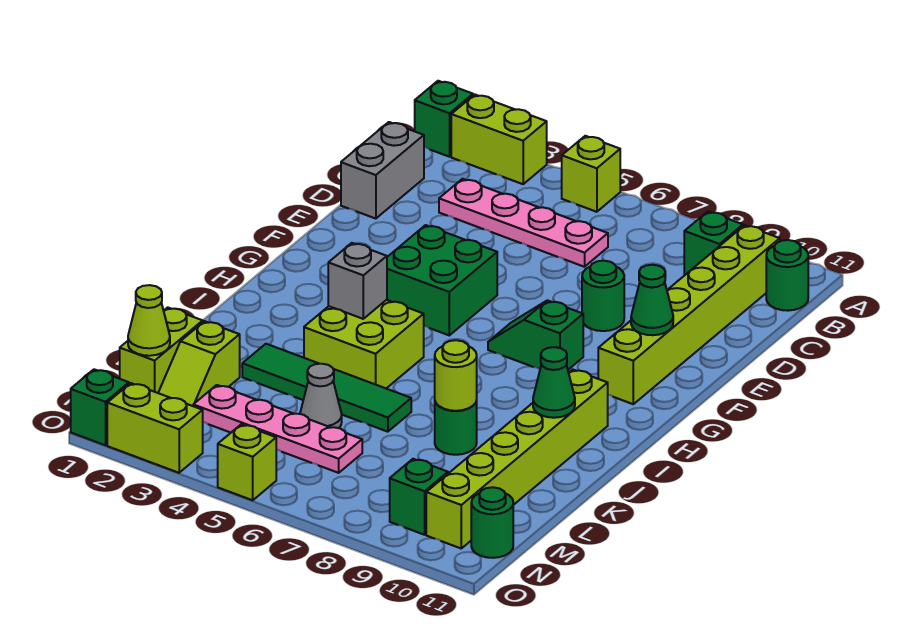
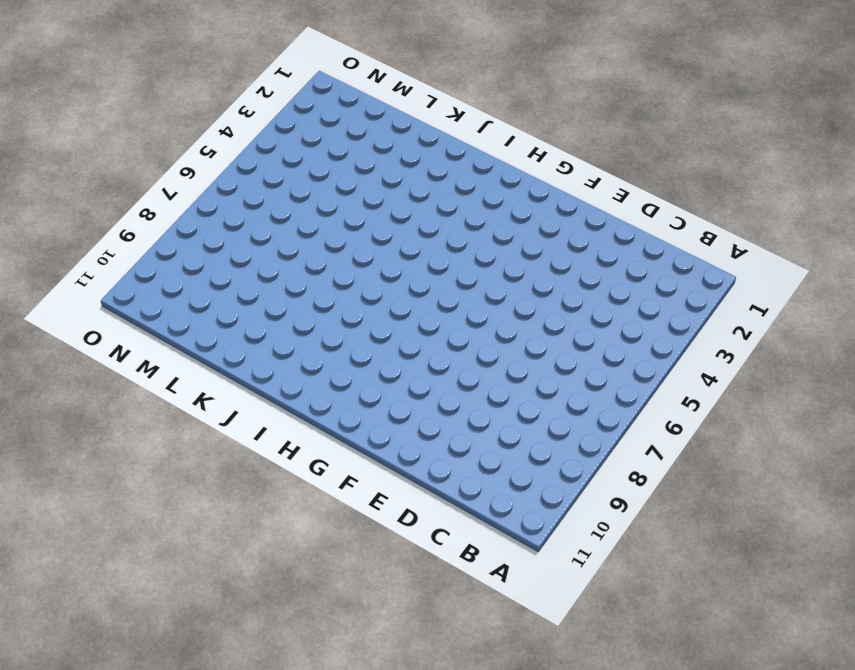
none -> green 1x1 brick [415,81,473,157]
none -> lime 1x2 brick [451,95,547,184]
none -> lime 1x1 brick [562,136,620,212]

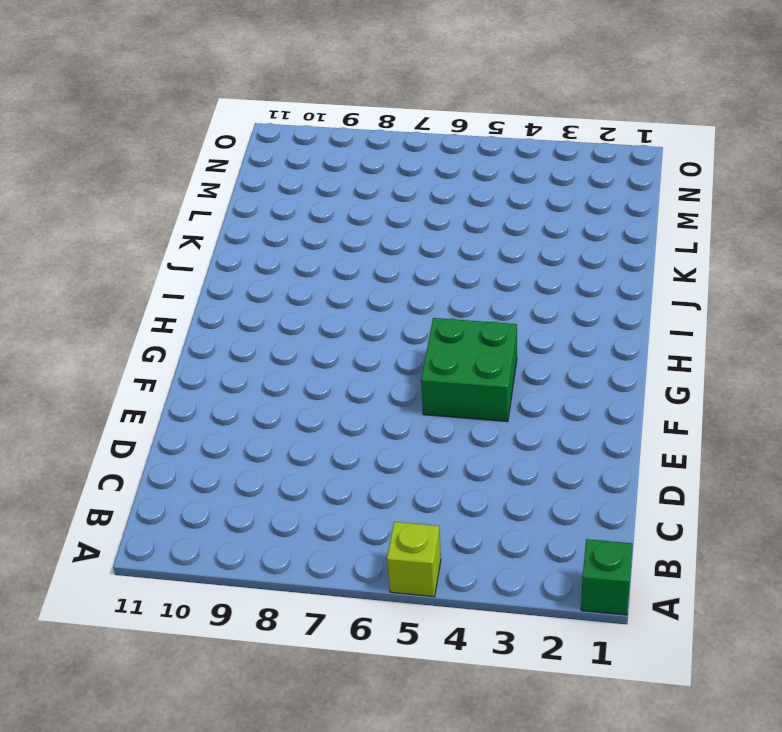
none -> lime 1x2 brick [451,95,547,184]
none -> green 1x1 brick [684,212,743,275]
none -> lime 1x6 brick [598,225,780,404]

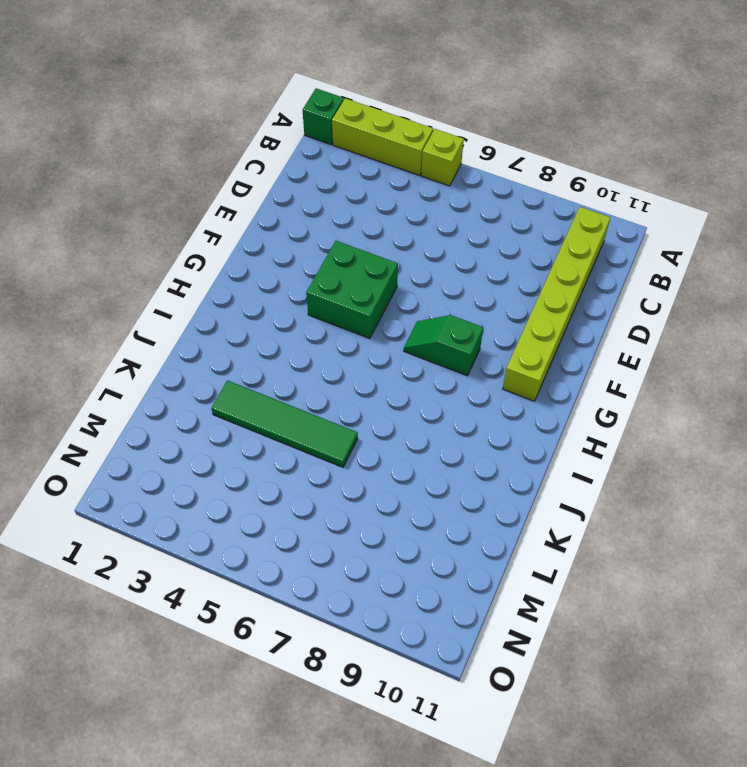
lime 1x3 brick [332,98,433,175] -> lime 1x2 brick [451,95,547,184]
none -> green 1x1 brick [684,212,743,275]
none -> green 1x1 round brick [766,240,808,311]
none -> grey 1x2 brick [341,122,424,219]

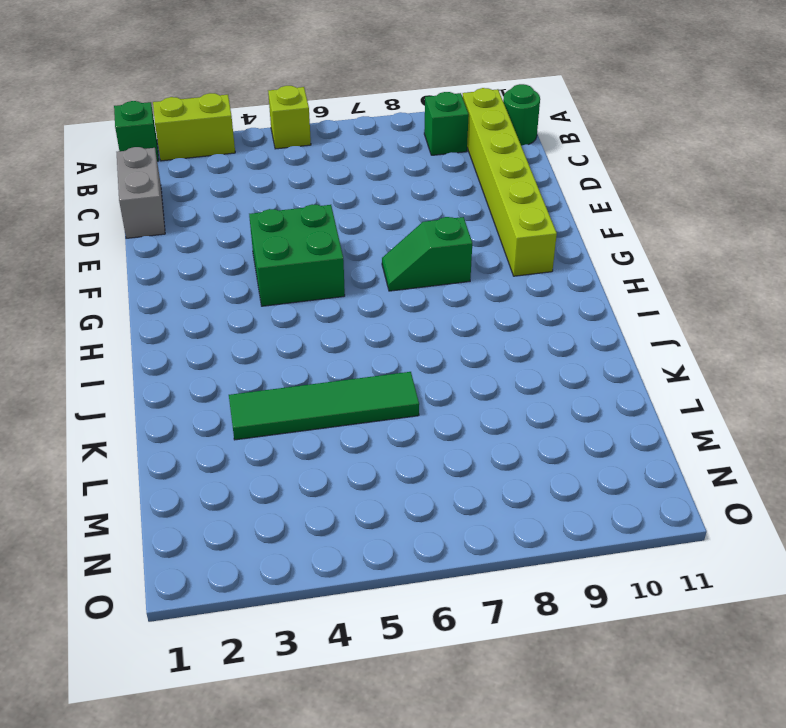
none -> pink 1x4 plate [439,179,608,267]
none -> green 1x1 round brick [582,261,624,331]
none -> lime 2x2 brick [304,300,424,388]

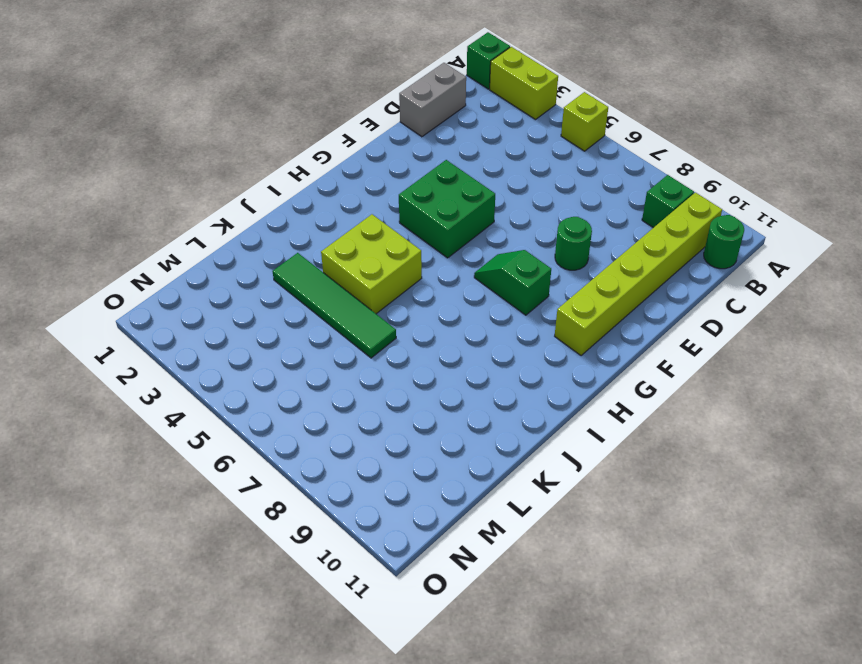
none -> pink 1x4 plate [439,179,608,267]
none -> lime 1x6 brick [426,369,608,548]
none -> green 1x1 round brick [435,401,477,455]

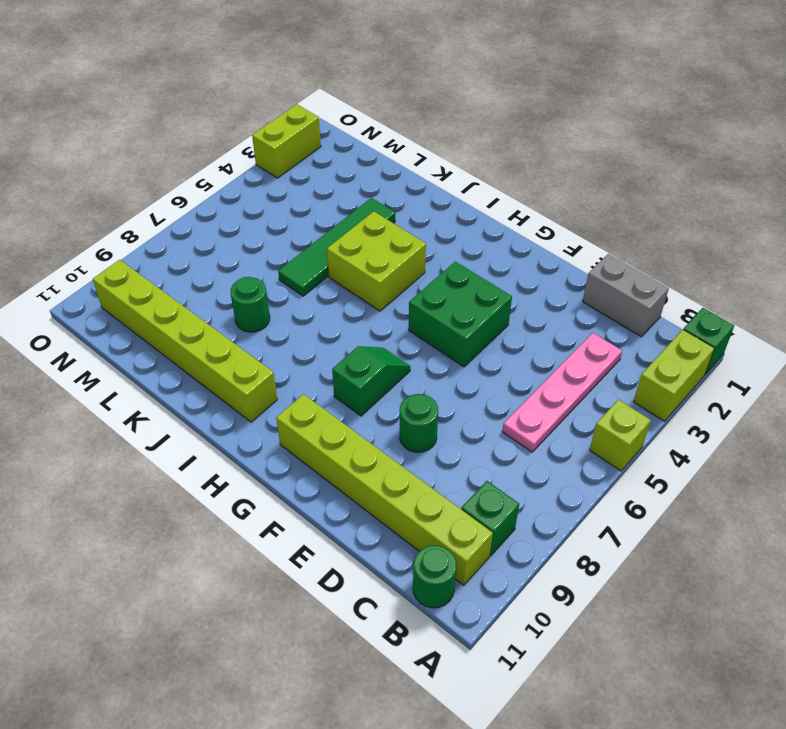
none -> lime 1x2 brick [120,307,203,393]
none -> lime 1x2 slope [158,321,240,406]
none -> grey 1x1 cone [300,364,342,428]

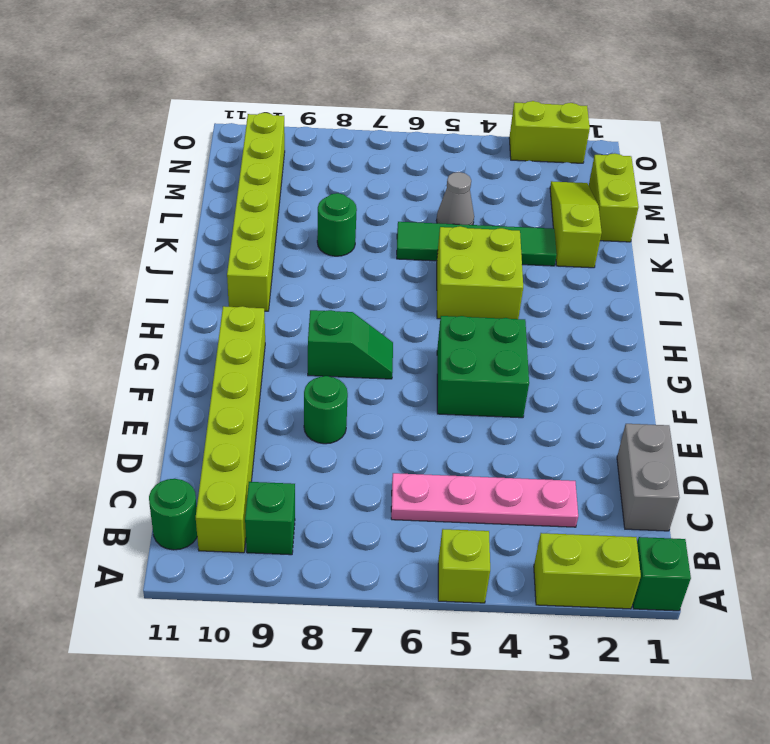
lime 1x3 slope [550,181,602,268] -> lime 1x2 slope [158,321,240,406]
none -> pink 1x4 plate [193,385,362,473]
none -> green 1x1 brick [390,459,448,535]
none -> green 1x1 round brick [471,487,513,558]

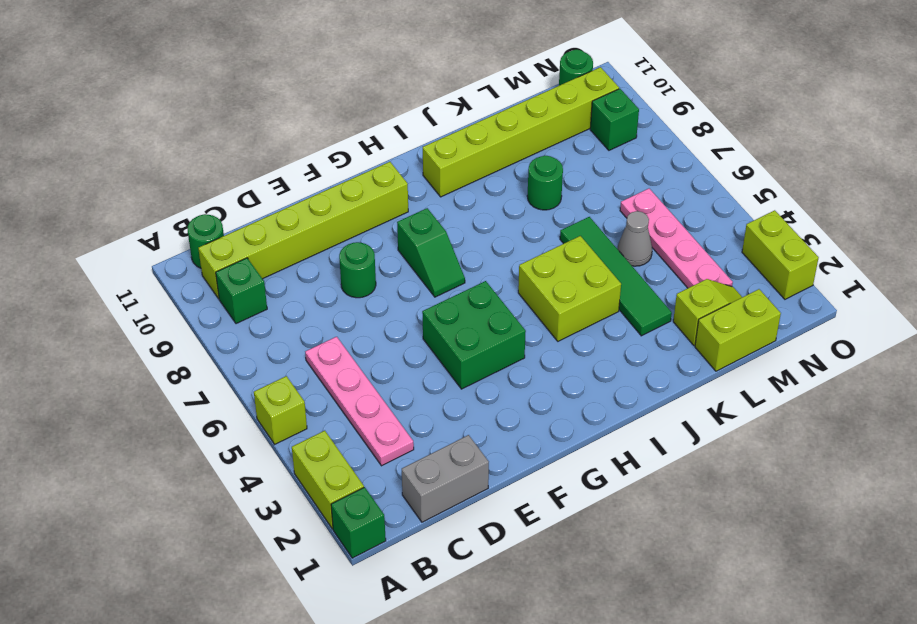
none -> green 1x1 brick [71,369,129,445]
none -> lime 1x1 brick [218,424,276,500]
none -> green 1x1 cone [631,265,673,335]

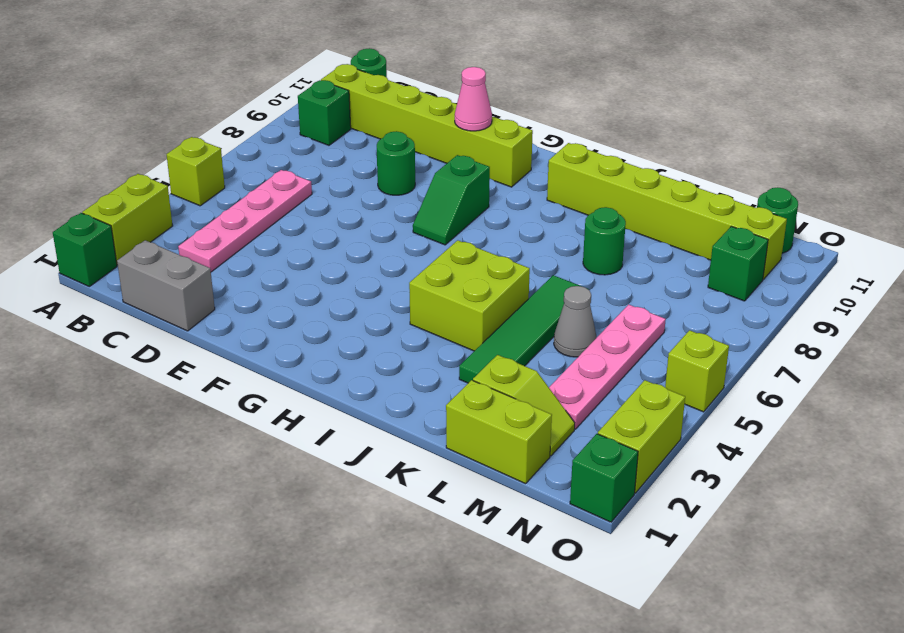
pink 1x1 cone [455,67,492,131] -> green 1x1 cone [631,265,673,335]
none -> green 2x2 brick [387,225,497,335]
none -> grey 1x1 brick [328,243,387,319]
none -> green 1x1 cone [533,347,575,418]

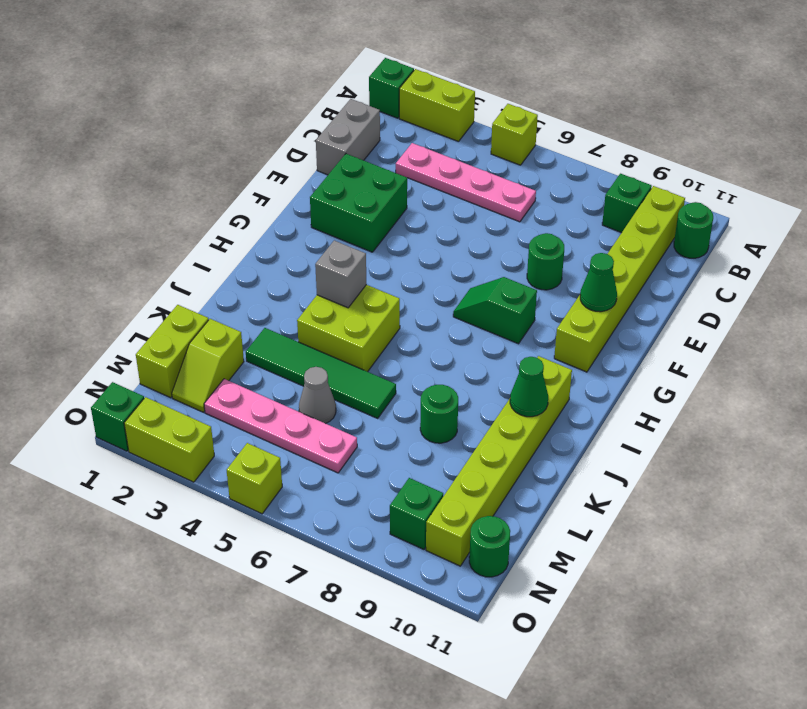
green 2x2 brick [310,154,407,252] -> green 2x2 brick moved to [387,225,497,335]
none -> lime 1x1 round brick [435,340,477,411]
none -> lime 1x1 cone [128,285,170,356]

